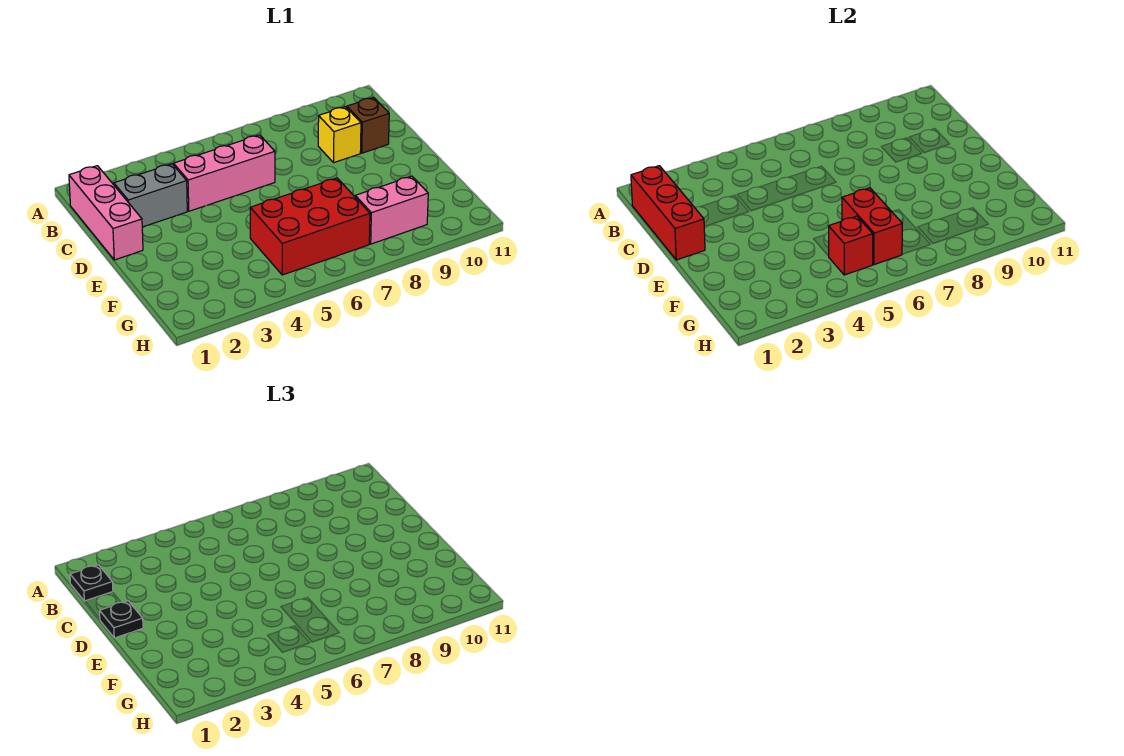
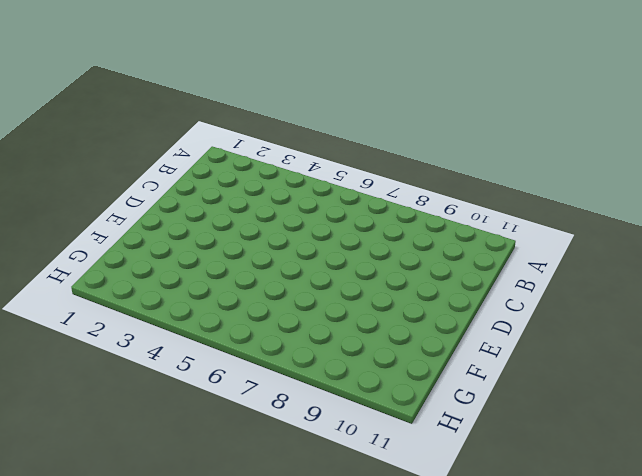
none -> pink 1x3 brick [69,166,143,260]
none -> grey 1x2 brick [114,164,187,227]
none -> pink 1x3 brick [173,135,275,211]

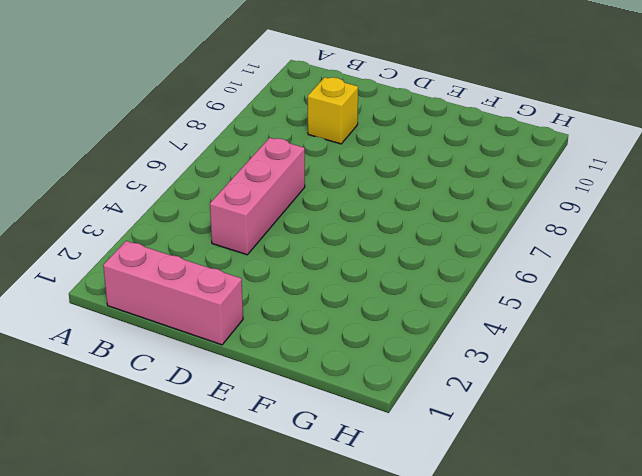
none -> grey 1x2 brick [114,164,187,227]
none -> brown 1x1 brick [347,97,389,153]
none -> red 2x3 brick [250,178,370,275]

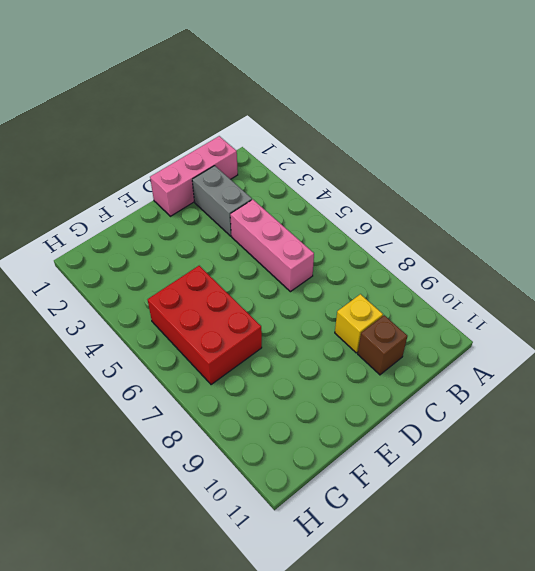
none -> pink 1x2 brick [355,176,428,244]
none -> red 1x3 brick [631,166,705,260]
none -> red 1x2 brick [842,188,902,265]

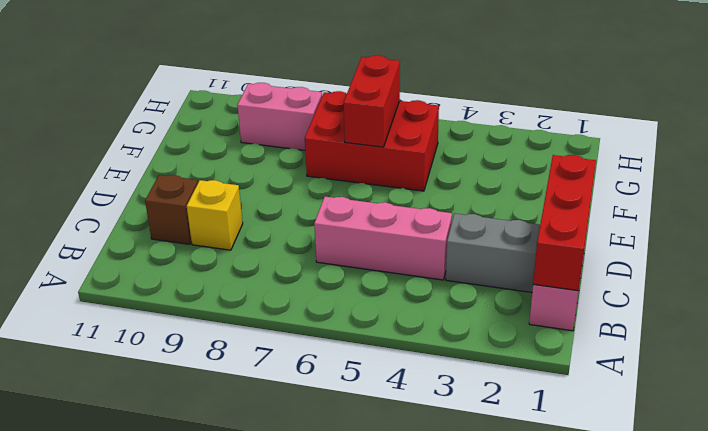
none -> red 1x1 brick [829,216,873,275]
none -> black 1x1 plate [70,565,113,601]
none -> black 1x1 plate [100,601,143,638]

